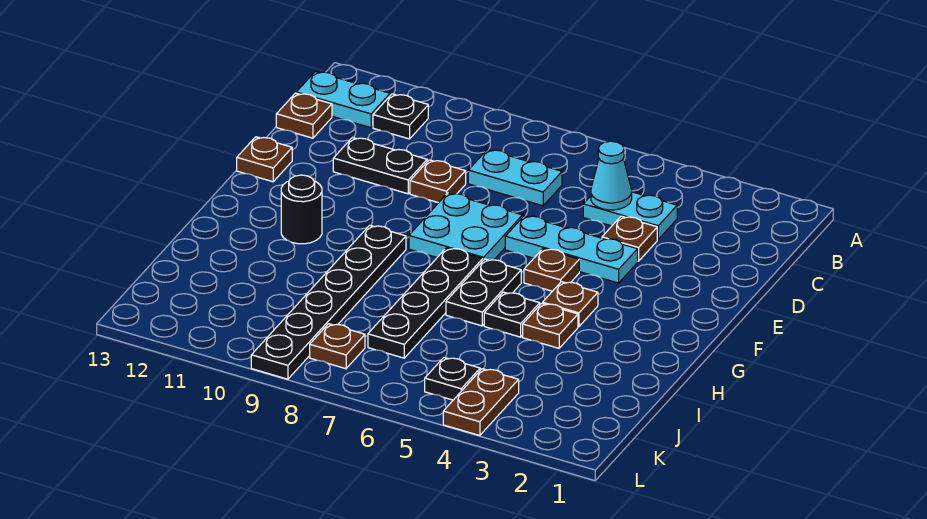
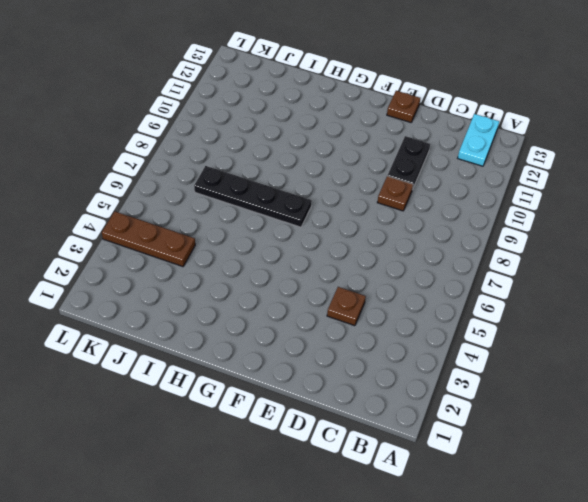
brown 1x3 plate [102,212,195,267] -> brown 1x2 plate [443,369,519,436]
none -> black 1x1 plate [373,94,428,139]
none -> cyan 1x2 plate [583,192,677,239]
none -> cyan 1x2 plate [468,149,562,206]

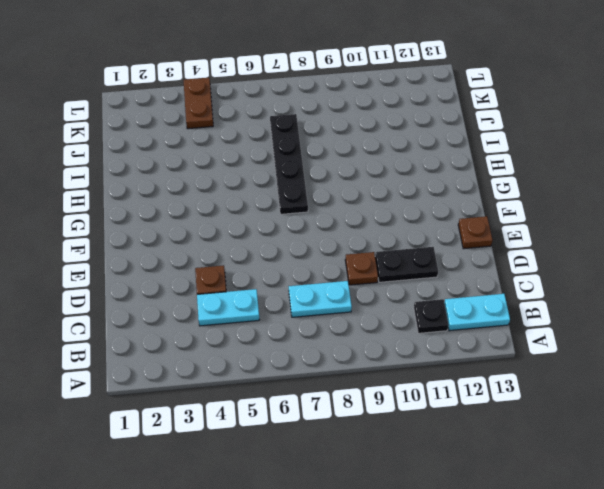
none -> brown 1x1 plate [276,93,332,138]
none -> cyan 1x3 plate [505,216,638,283]
none -> cyan 2x2 plate [409,193,522,260]

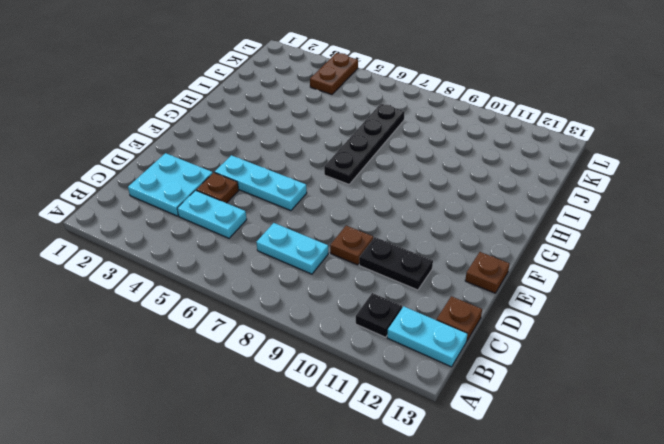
cyan 2x2 plate [128,153,213,216] -> cyan 2x2 plate moved to [409,193,522,260]
none -> brown 1x1 plate [524,249,579,291]
none -> brown 1x1 plate [543,282,598,327]
none -> black 1x2 plate [446,259,521,326]

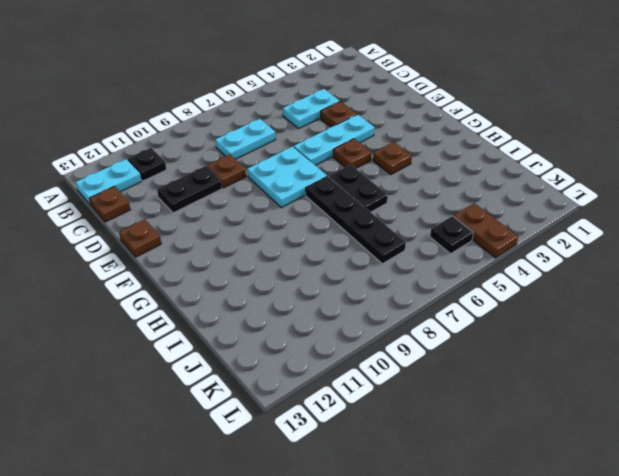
none -> black 1x6 plate [251,225,406,379]
none -> black 1x1 round brick [281,175,322,244]
none -> brown 1x1 plate [523,303,578,348]

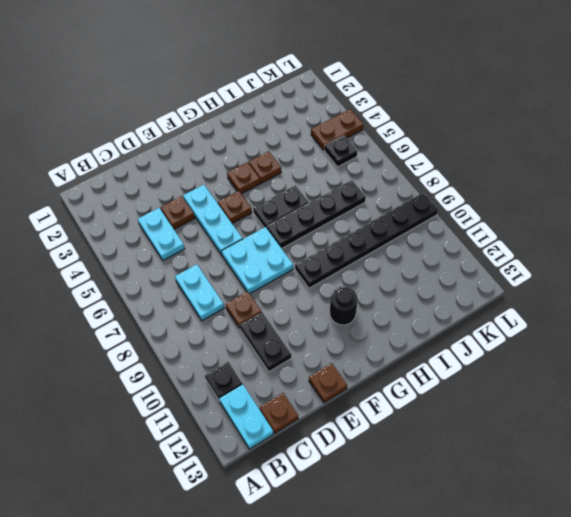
none -> black 1x1 plate [484,292,540,337]
none -> brown 1x1 plate [310,324,365,369]
none -> cyan 1x1 cone [591,141,632,210]

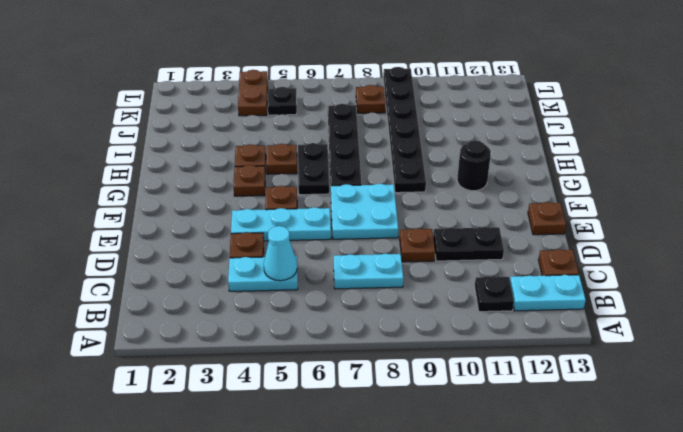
brown 1x1 plate [266,144,297,174] -> black 1x1 plate [484,292,540,337]

